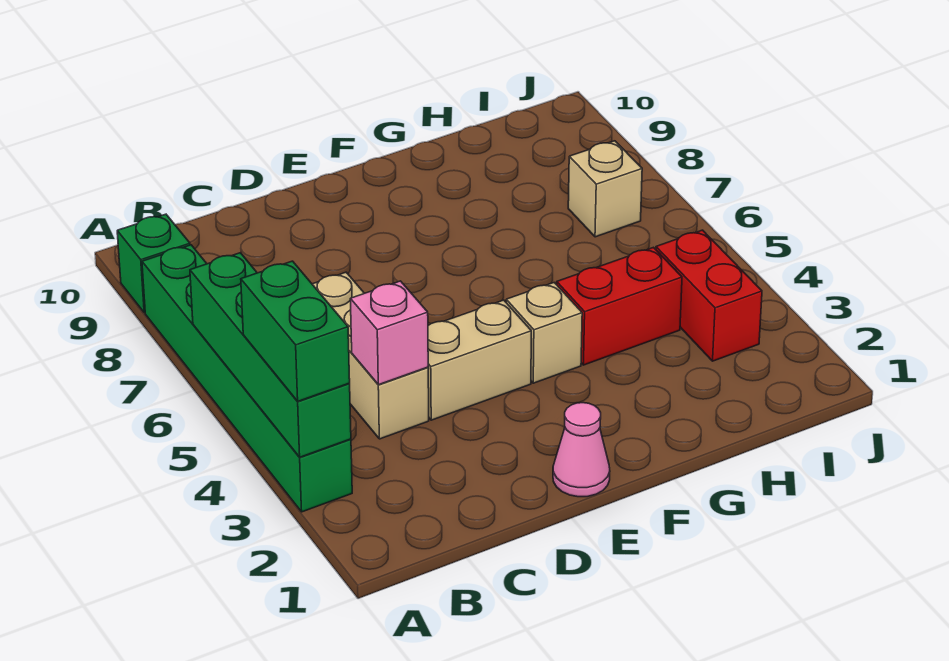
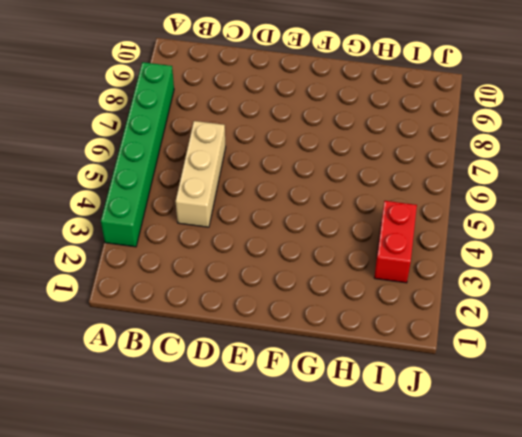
none -> green 1x1 brick [117,214,190,313]
none -> tan 1x2 brick [428,300,531,420]
none -> pink 1x1 cone [553,403,610,497]

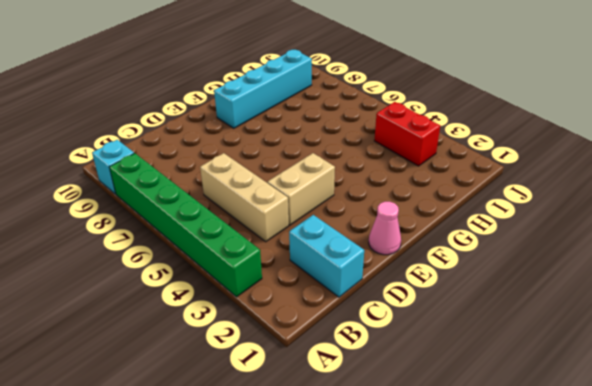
cyan 1x1 brick [92,140,134,194] -> green 1x1 brick [117,214,190,313]
cyan 1x2 brick [289,215,364,297] -> none
cyan 1x4 brick [214,50,312,128] -> none
none -> tan 1x1 brick [506,283,582,383]
none -> red 1x2 brick [557,247,682,365]
none -> tan 1x1 brick [568,141,642,237]

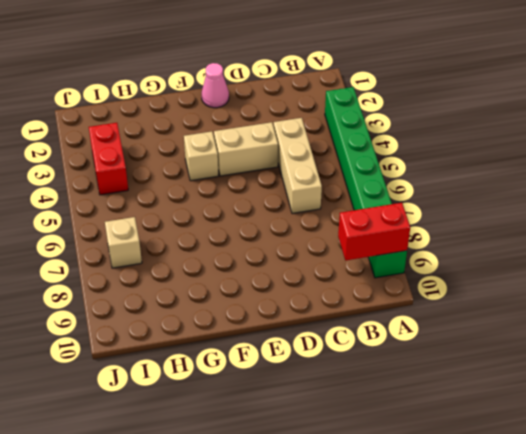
red 1x2 brick [338,203,410,260] -> red 1x2 brick moved to [557,247,682,365]
none -> green 1x4 brick [190,253,351,457]
none -> pink 1x1 brick [350,281,428,385]
none -> green 1x2 brick [241,261,350,401]

